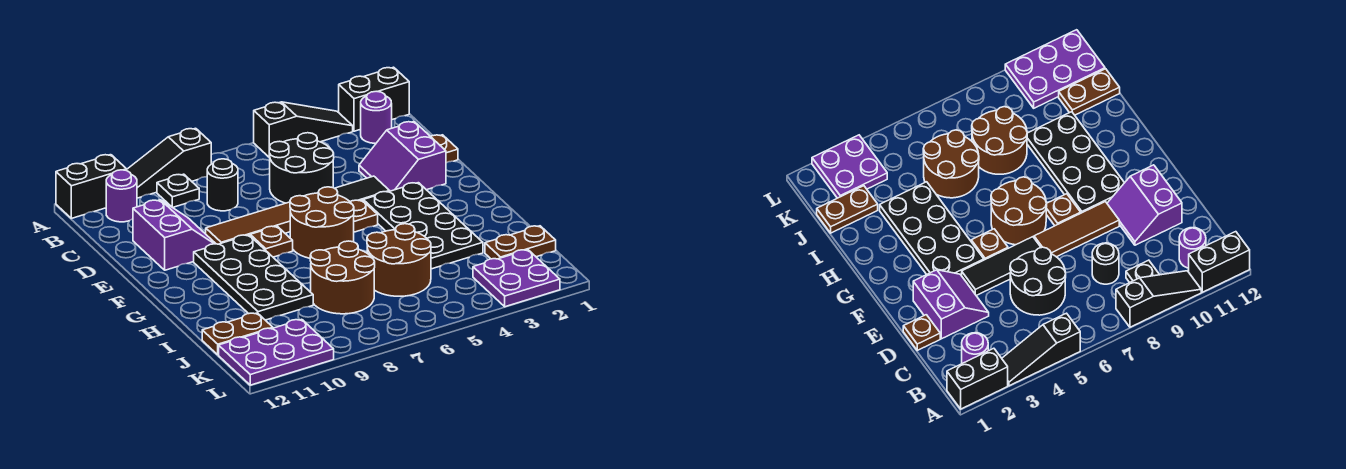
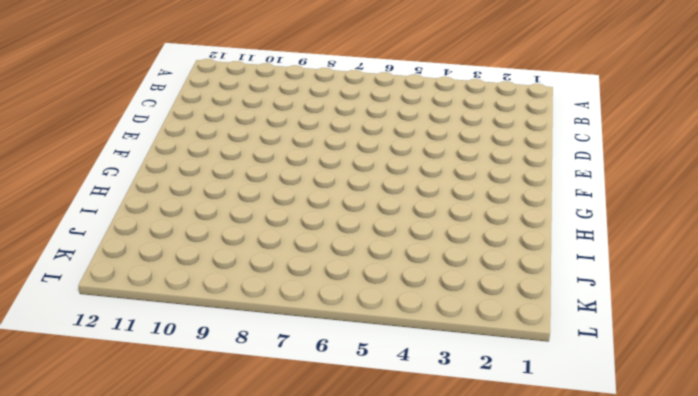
none -> black 1x2 brick [339,67,409,131]
none -> black 1x3 slope [254,102,353,157]
none -> black 1x3 slope [127,128,211,198]

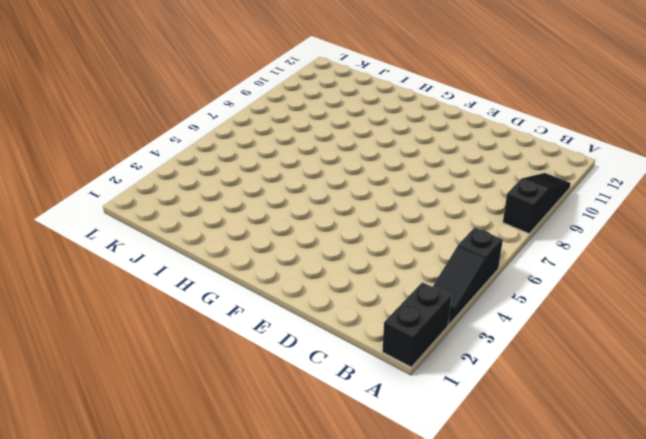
none -> black 1x2 brick [56,155,127,218]
none -> purple 1x1 round brick [361,91,392,143]
none -> black 1x1 plate [157,174,199,207]

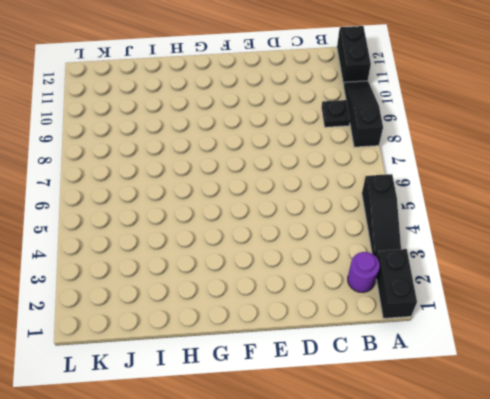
none -> purple 1x1 round brick [106,170,137,222]
none -> black 2x2 round brick [269,133,334,203]
none -> black 1x1 round brick [207,159,238,211]

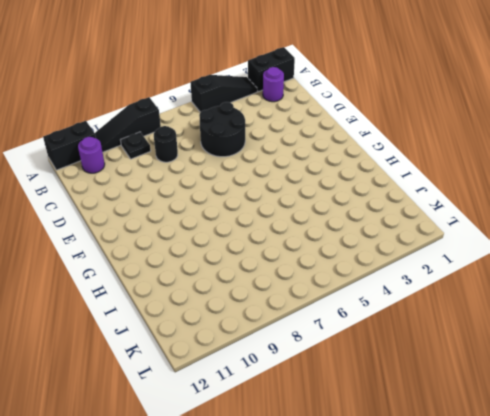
none -> brown 1x1 plate [431,135,458,163]
none -> purple 2x2 slope [359,122,446,191]
none -> purple 2x2 slope [133,200,216,270]

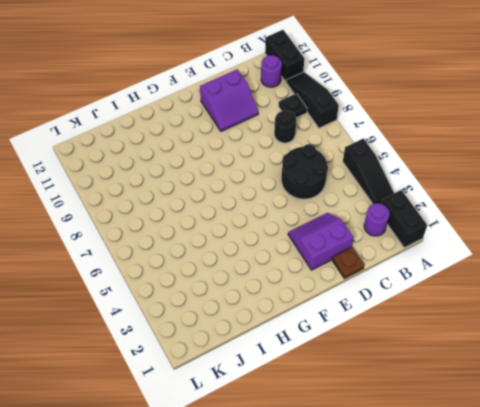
none -> black 1x3 tile [335,176,389,201]
none -> brown 1x3 tile [206,202,290,244]
none -> black 2x4 plate [363,183,483,269]

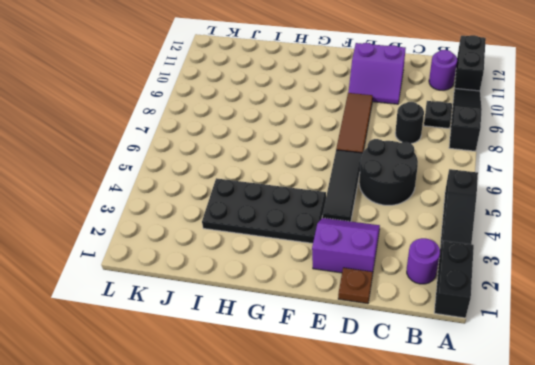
none -> brown 1x1 plate [350,200,378,232]
none -> brown 2x2 round brick [290,187,354,258]
none -> brown 1x1 plate [250,226,293,257]

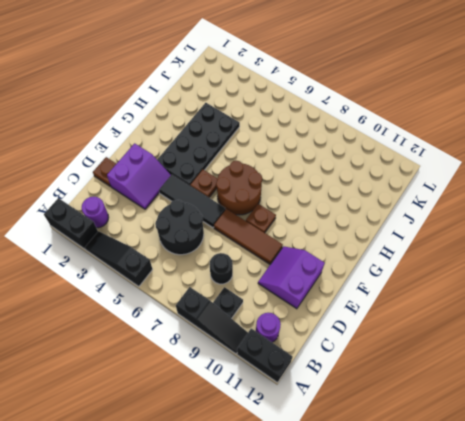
none -> black 2x4 plate [194,235,313,320]
none -> brown 2x2 round brick [367,224,431,296]
none -> brown 2x2 round brick [310,241,375,314]

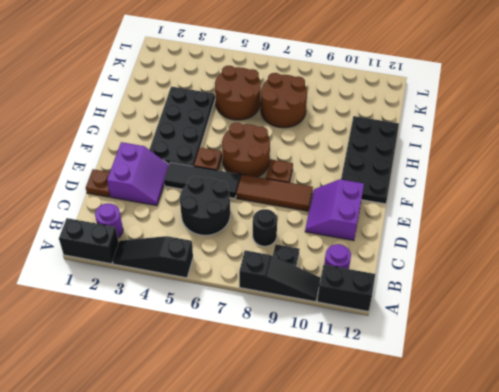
black 2x4 plate [341,116,399,204] -> black 2x4 plate moved to [194,235,313,320]
none -> brown 1x2 plate [485,226,556,259]
none -> brown 1x2 plate [202,313,273,355]
none -> purple 2x2 plate [473,250,560,307]

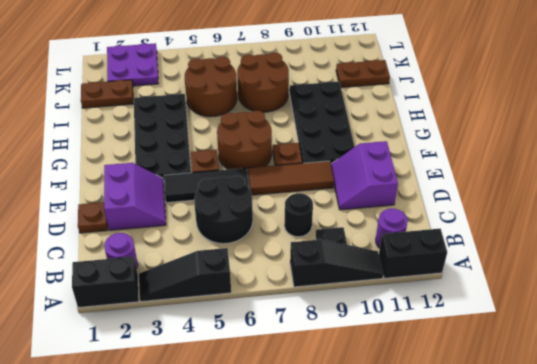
none -> purple 2x3 plate [219,319,334,385]

